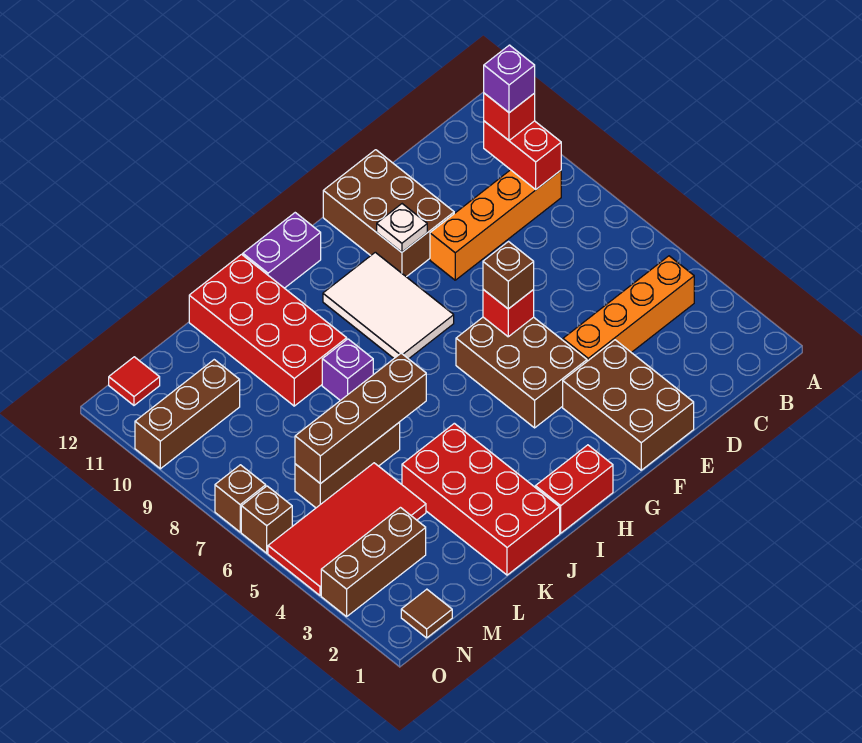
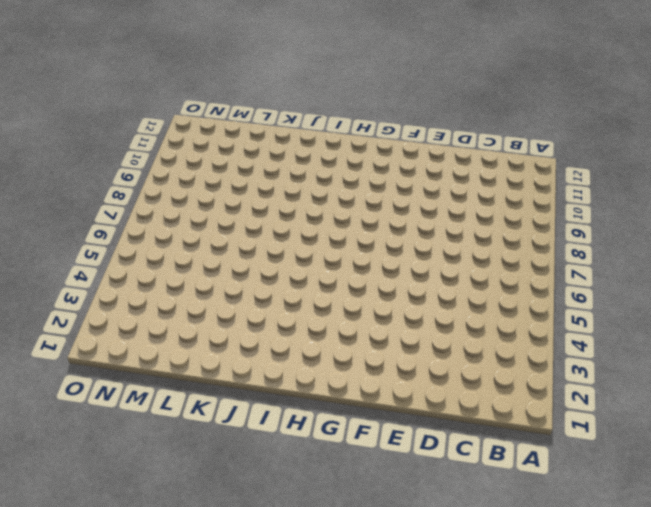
none -> orange 1x4 brick [563,256,694,361]
none -> orange 1x4 brick [430,170,561,280]
none -> brown 2x3 brick [563,340,694,470]

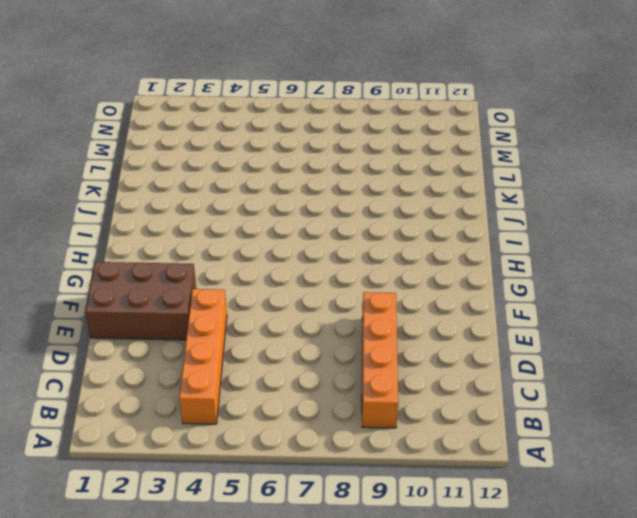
none -> brown 2x3 brick [323,150,454,277]
none -> brown 2x3 brick [456,317,587,428]
none -> white 2x3 tile [323,252,454,359]

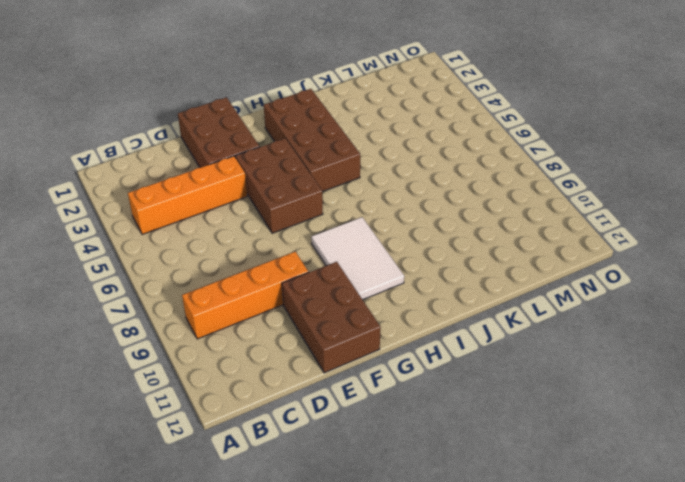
brown 2x4 brick [264,89,360,192] -> none
none -> red 1x2 brick [535,445,613,533]
none -> purple 1x2 brick [243,213,321,288]
none -> red 2x4 brick [402,423,560,575]

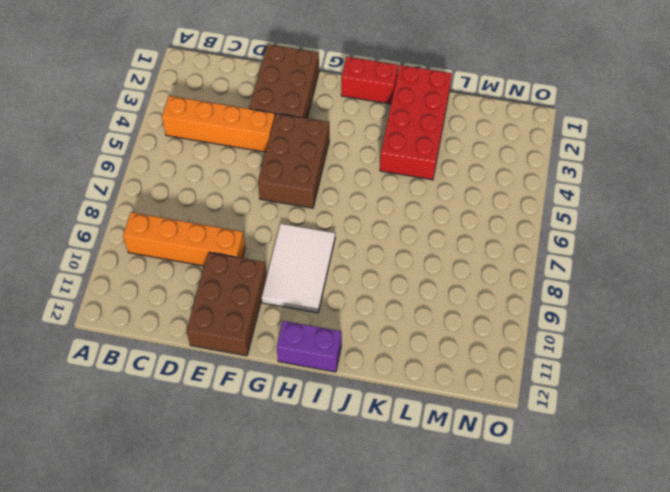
none -> purple 1x1 brick [322,339,373,400]
none -> red 2x4 brick [189,254,347,406]
none -> brown 1x3 brick [295,422,400,508]

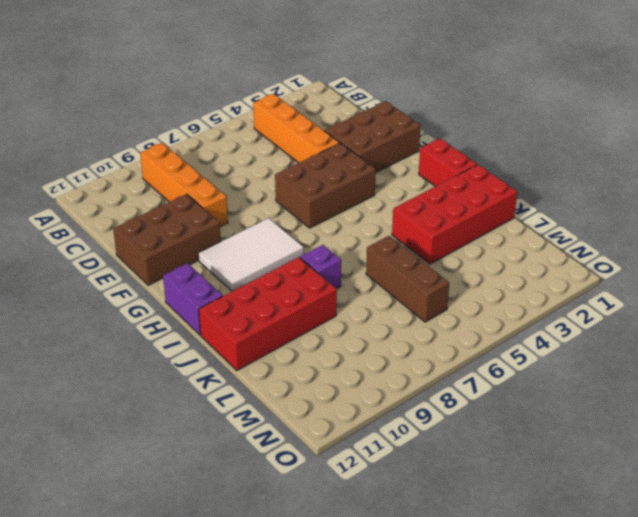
none -> red 2x4 tile [268,463,426,595]
none -> brown 1x3 brick [321,508,426,617]
none -> brown 1x3 brick [135,360,240,469]

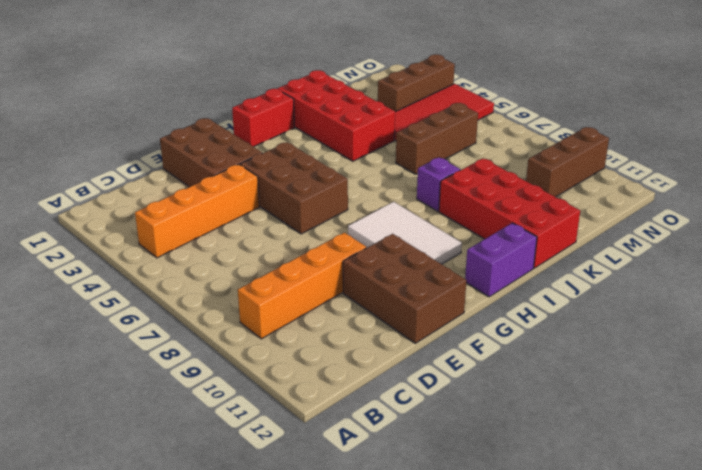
none -> brown 1x1 tile [401,589,452,638]
none -> red 1x1 tile [109,357,160,405]
none -> brown 1x1 brick [241,486,292,553]

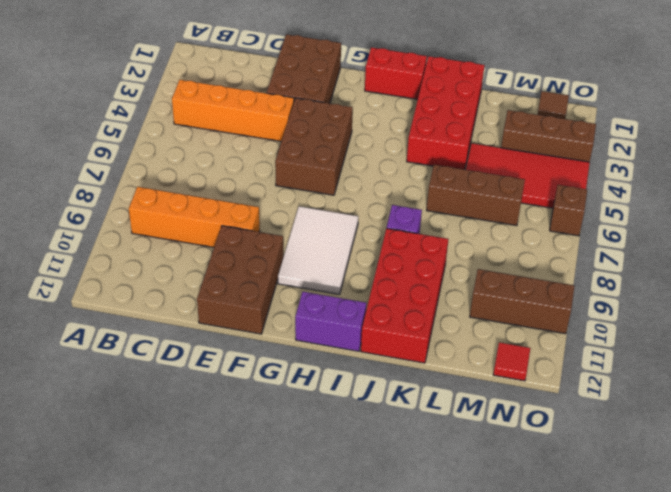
none -> brown 1x1 brick [215,465,266,532]
none -> red 1x2 brick [484,121,561,189]
none -> red 1x1 brick [483,289,534,337]

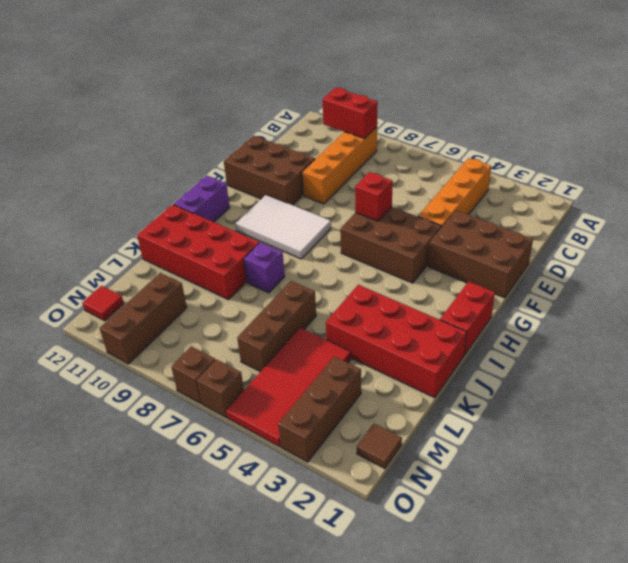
none -> white 1x1 plate [377,204,427,252]
none -> brown 1x4 brick [295,353,426,484]
none -> red 1x1 brick [484,93,535,140]

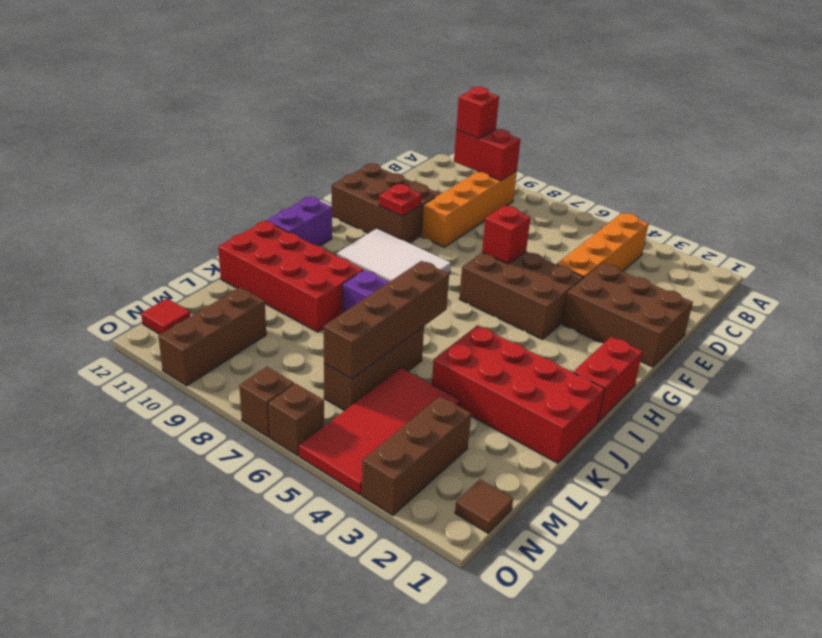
red 1x1 plate [379,184,422,216] -> white 1x1 plate [377,204,427,252]
none -> brown 1x1 brick [483,242,534,309]
none -> purple 1x1 brick [484,45,535,113]

